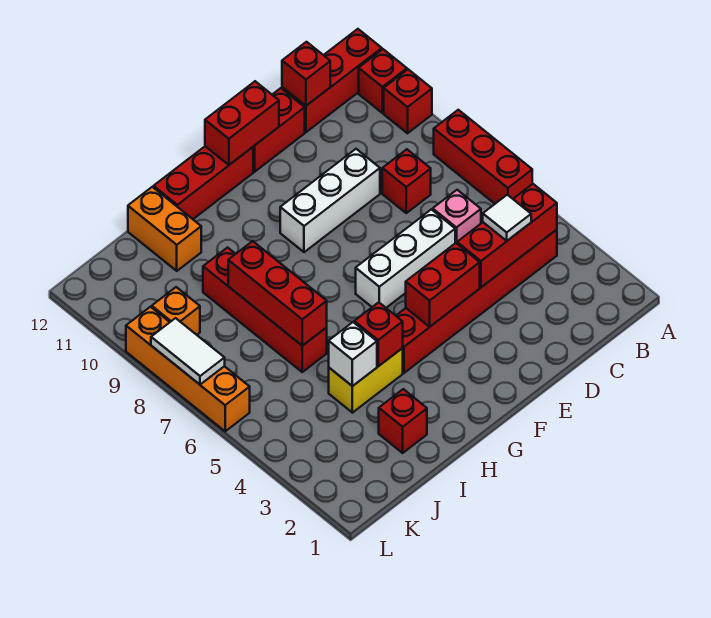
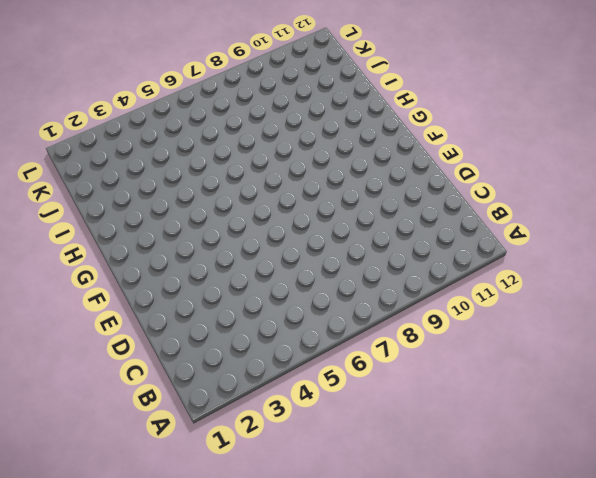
none -> red 1x3 brick [434,110,532,204]
none -> red 1x1 brick [384,69,432,133]
none -> red 1x1 brick [359,49,407,113]

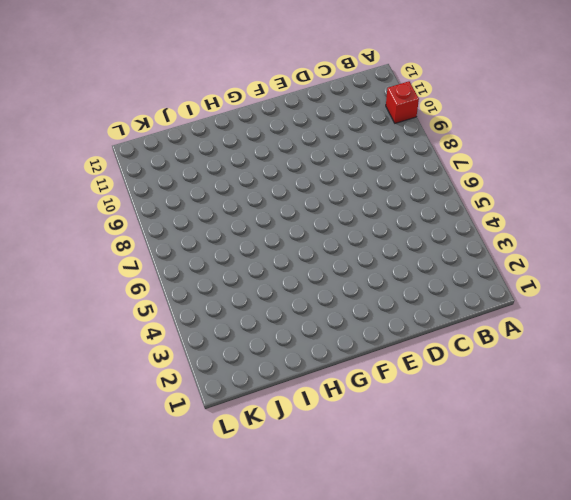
none -> red 1x3 brick [434,110,532,204]
none -> red 1x1 brick [359,49,407,113]
none -> red 1x3 brick [282,29,382,132]

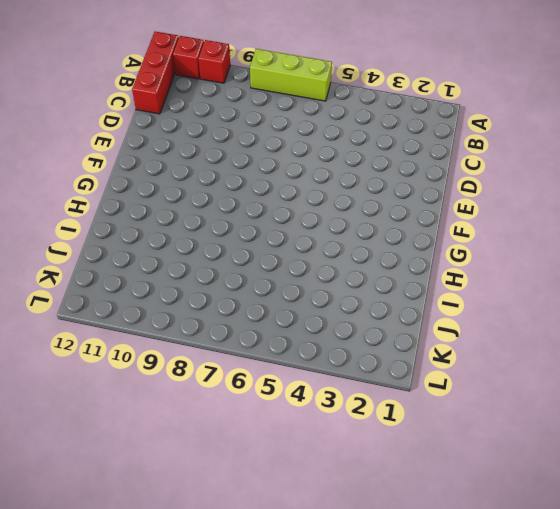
lime 1x3 brick [250,49,332,101] -> red 1x3 brick [434,110,532,204]
none -> red 1x6 brick [396,230,557,373]
none -> pink 1x1 brick [433,190,481,243]
none -> red 1x1 brick [382,149,431,213]

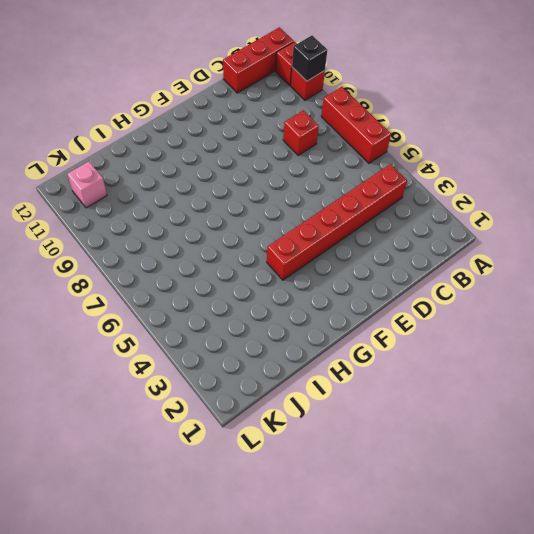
black 1x1 brick [292,36,327,81] -> none
pink 1x1 brick [67,161,107,208] -> pink 1x1 brick moved to [433,190,481,243]
none -> white 1x3 brick [356,209,455,308]
none -> white 1x3 brick [280,149,380,252]
none -> red 1x2 brick [253,88,305,172]

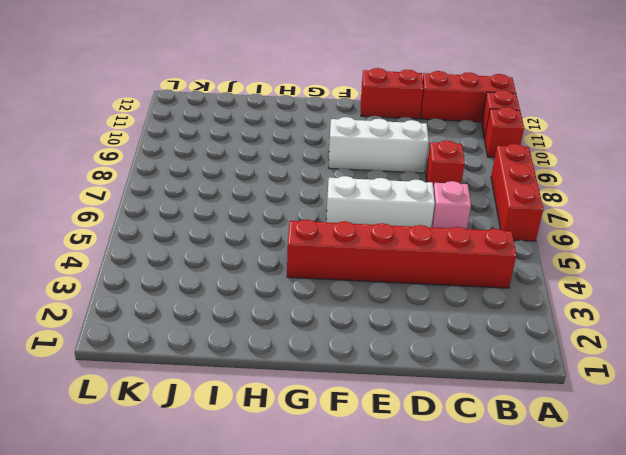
none -> red 1x3 brick [154,146,253,219]
none -> yellow 1x2 brick [329,348,403,413]
none -> red 1x1 brick [379,389,427,453]

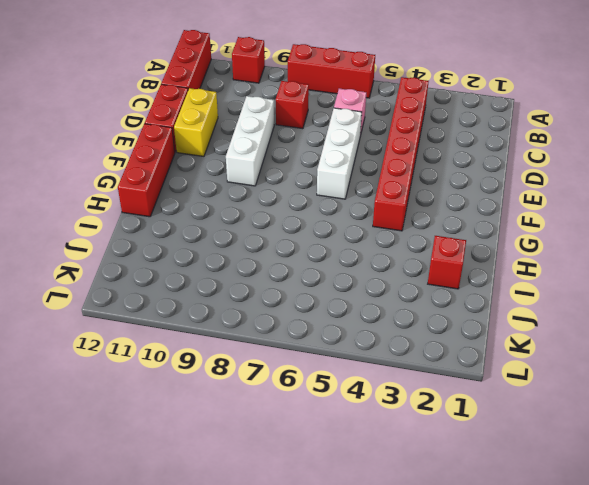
yellow 1x2 brick [174,88,218,156] -> yellow 1x2 brick moved to [329,348,403,413]
none -> red 1x1 brick [359,49,407,113]
none -> red 1x4 brick [203,248,327,372]
none -> orange 1x2 brick [128,187,201,271]

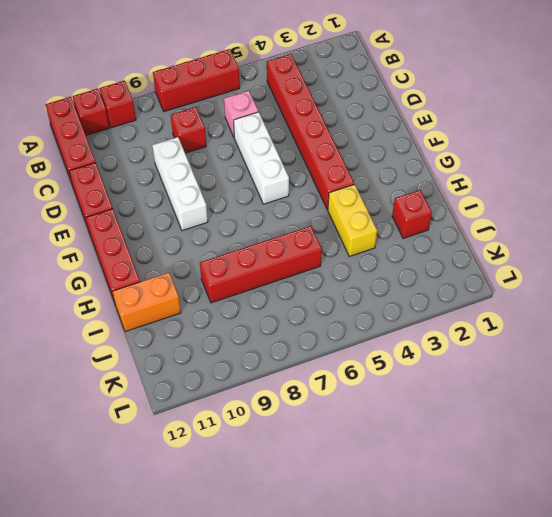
none -> orange 1x1 brick [152,287,200,335]
none -> orange 1x4 brick [126,307,250,431]
none -> red 1x3 brick [457,184,557,287]

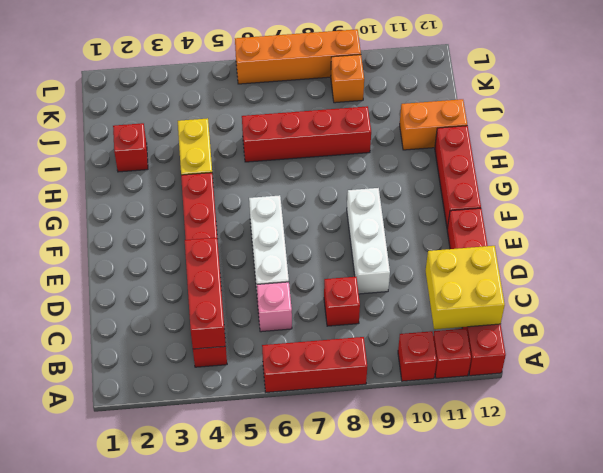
yellow 2x2 brick [426,246,505,329] -> red 1x1 brick [282,42,330,106]
none -> red 1x2 brick [406,243,480,327]
none -> red 1x2 brick [205,81,279,165]
none -> red 1x1 brick [354,302,403,366]

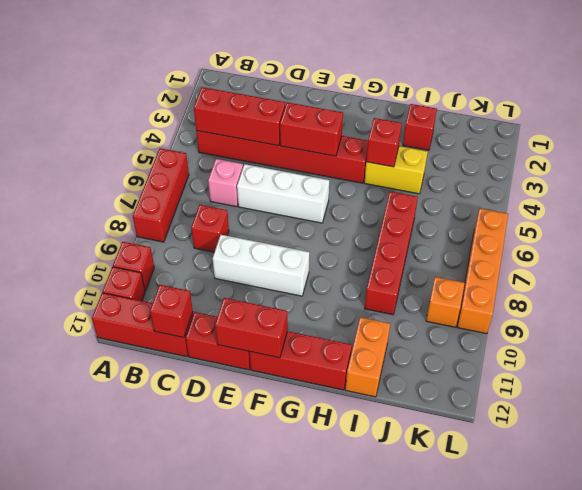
none -> white 1x1 brick [329,322,377,386]
none -> red 1x3 brick [228,241,327,346]
none -> white 1x2 tile [151,318,225,385]

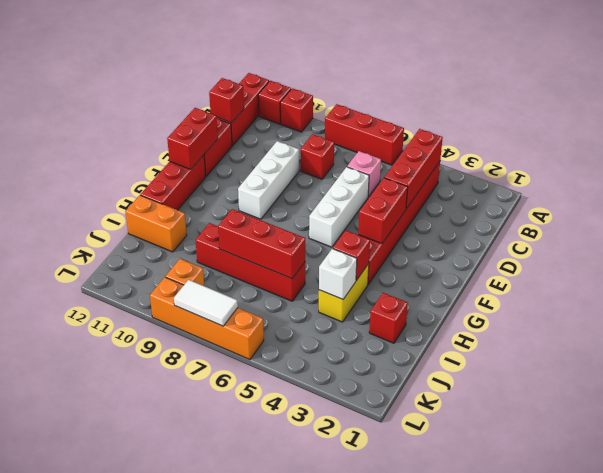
none -> white 1x1 tile [483,195,531,241]

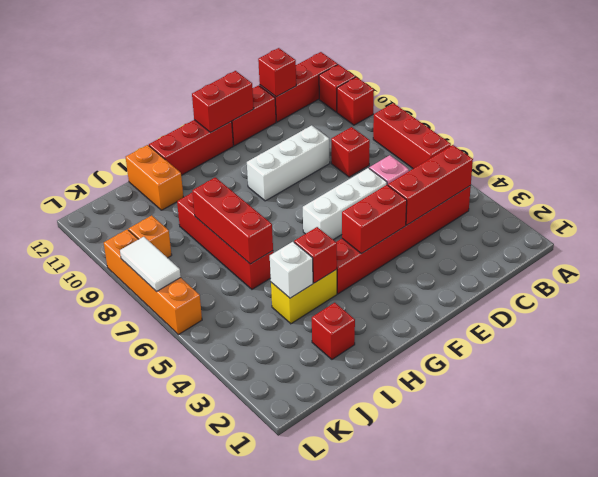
none -> white 1x1 tile [483,195,531,241]

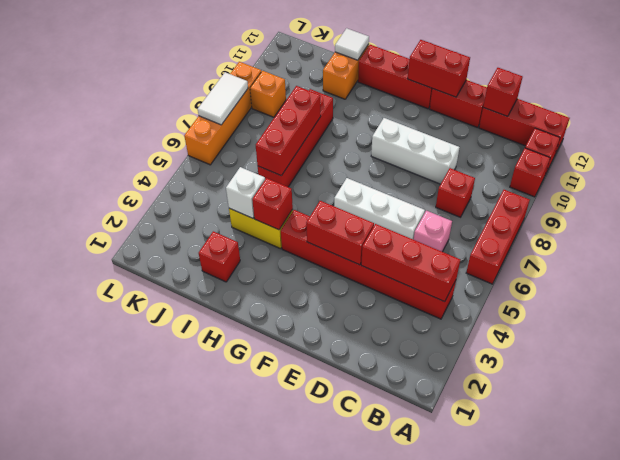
white 1x1 tile [335,28,369,60] -> white 1x1 tile moved to [483,195,531,241]

